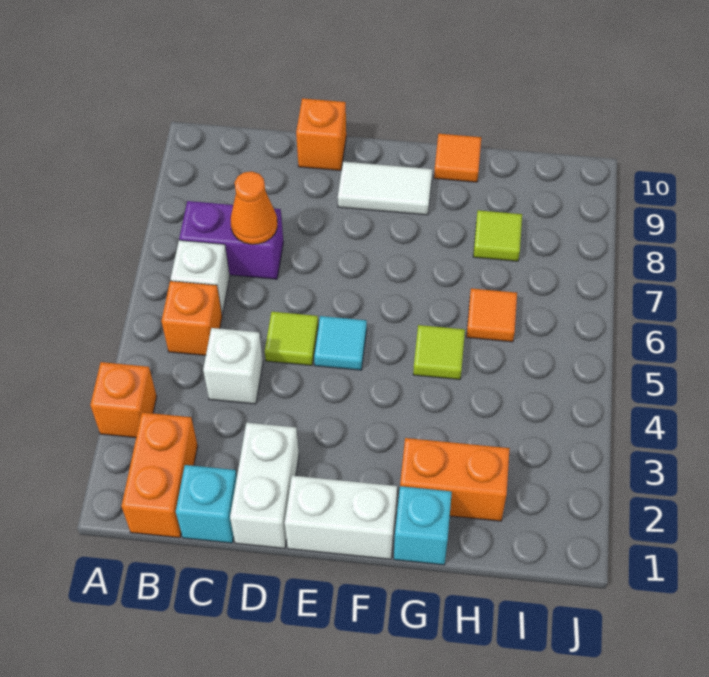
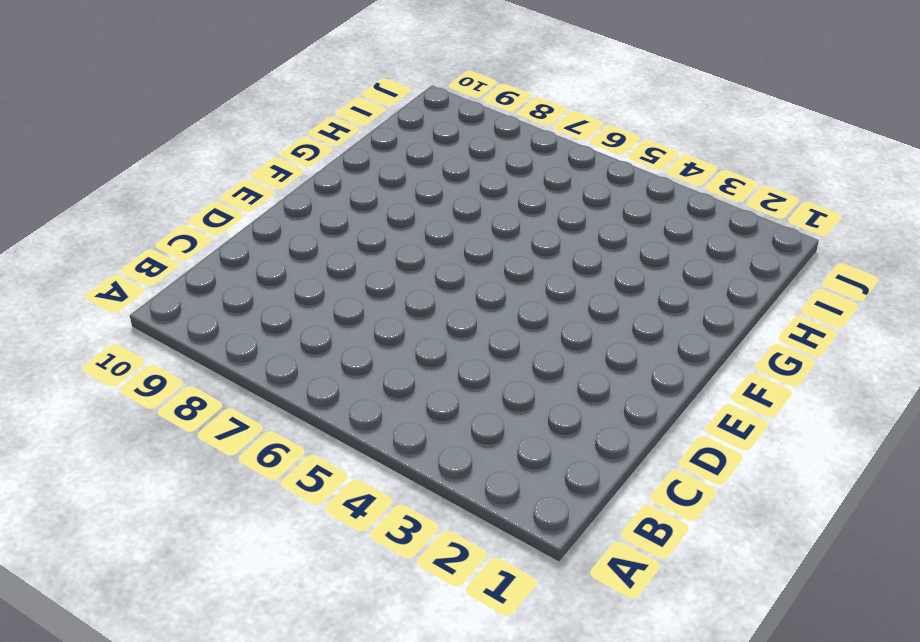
none -> orange 1x1 brick [90,362,157,438]
none -> orange 1x2 brick [122,412,198,538]
none -> orange 1x1 brick [161,281,222,356]

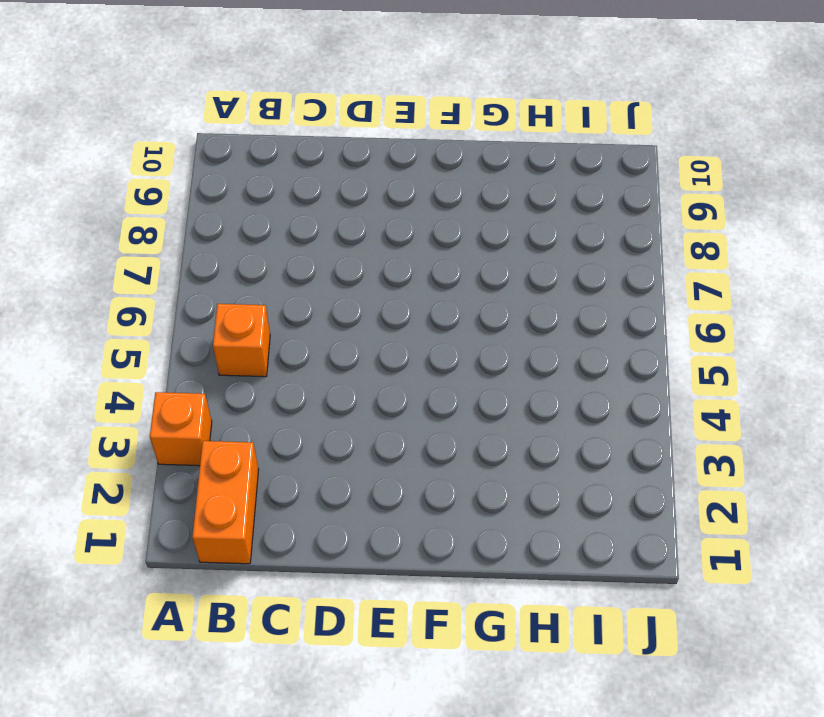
none -> white 1x1 brick [171,240,230,315]
none -> purple 1x2 brick [179,201,283,279]
none -> cyan 1x1 brick [176,465,237,543]

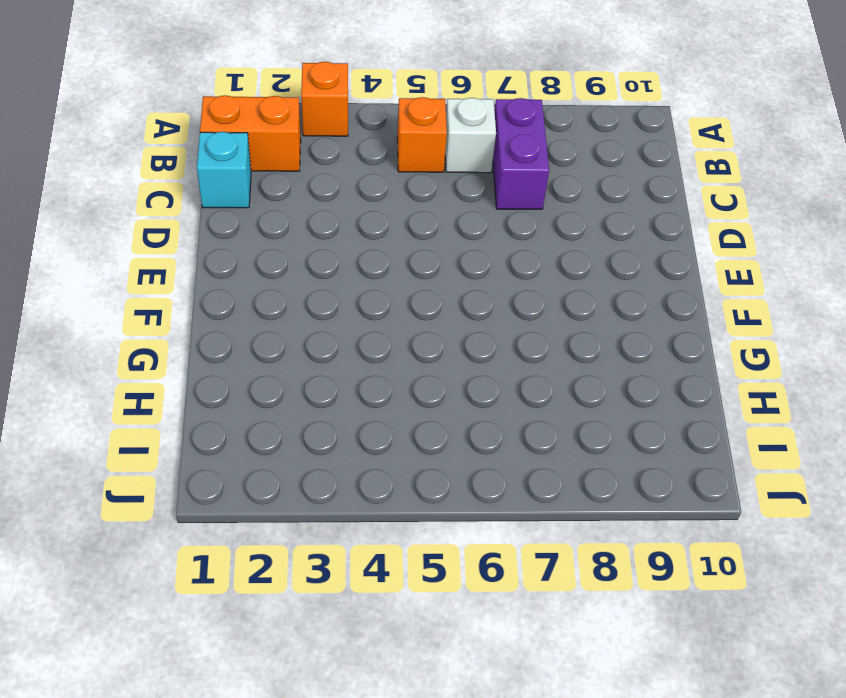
none -> white 1x1 brick [203,328,263,404]
none -> white 1x2 brick [230,423,299,548]
none -> lime 1x1 tile [265,312,318,366]

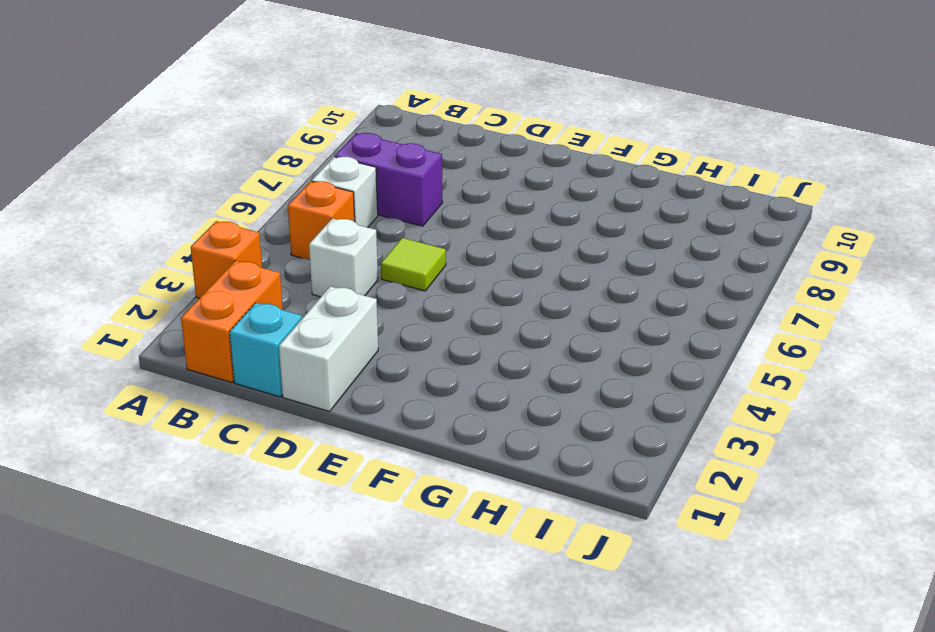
none -> orange 1x1 brick [296,98,346,171]
none -> white 1x2 brick [285,476,397,559]
none -> cyan 1x1 tile [314,316,367,370]

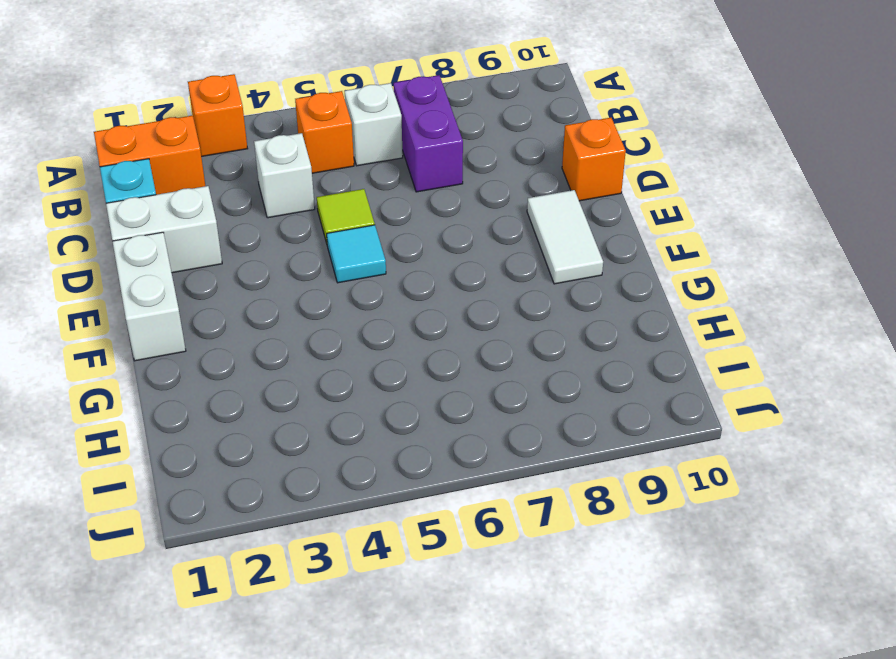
none -> cyan 1x1 brick [394,486,452,565]
none -> orange 1x2 brick [400,438,510,521]
none -> lime 1x1 tile [413,325,465,379]

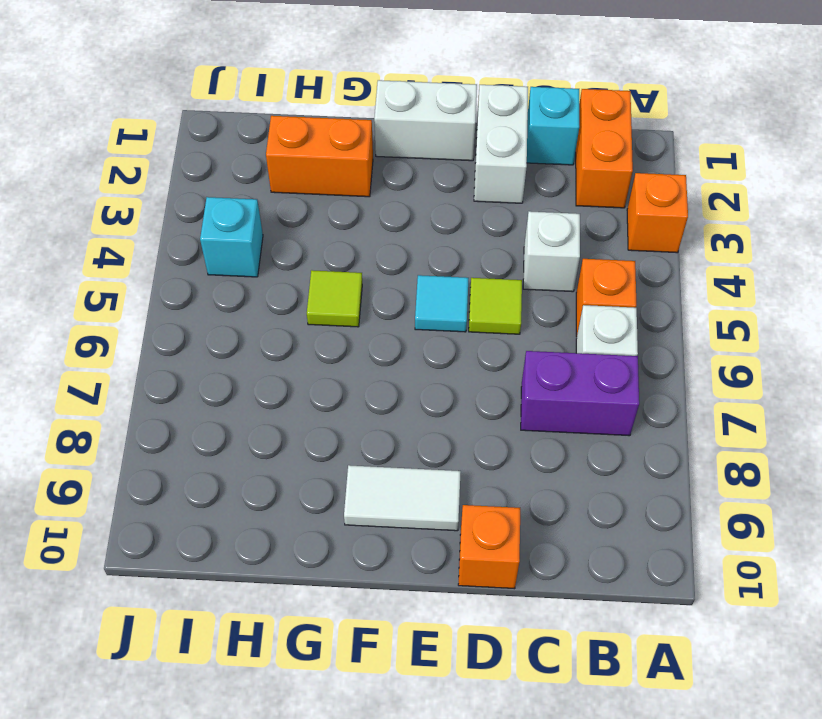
cyan 1x1 brick [200,197,263,277] -> cyan 1x1 brick moved to [394,486,452,565]
none -> orange 1x1 tile [434,134,481,182]
none -> orange 1x1 tile [467,288,517,342]
none -> lime 1x1 tile [473,210,522,261]

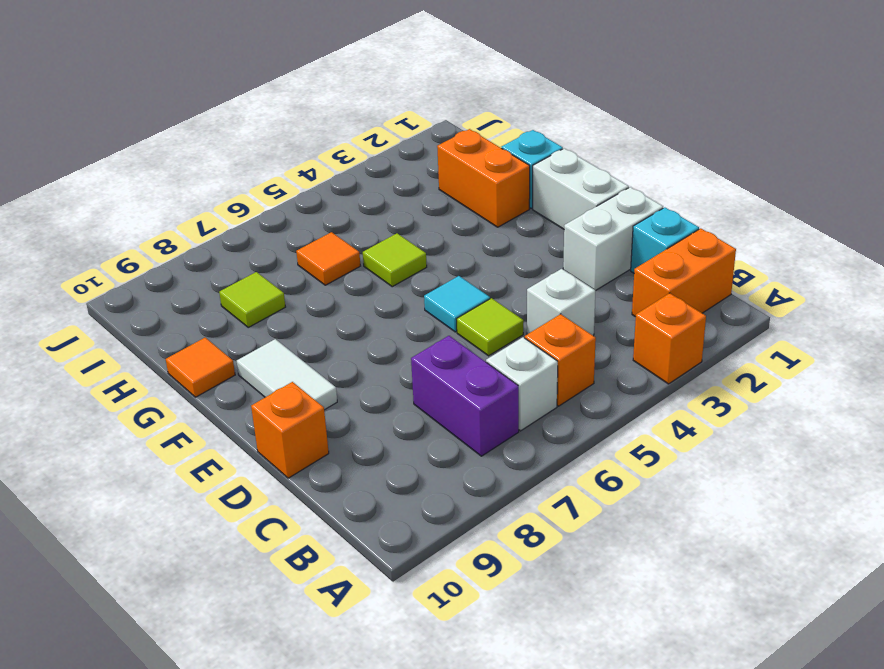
none -> orange 1x1 cone [231,171,277,244]

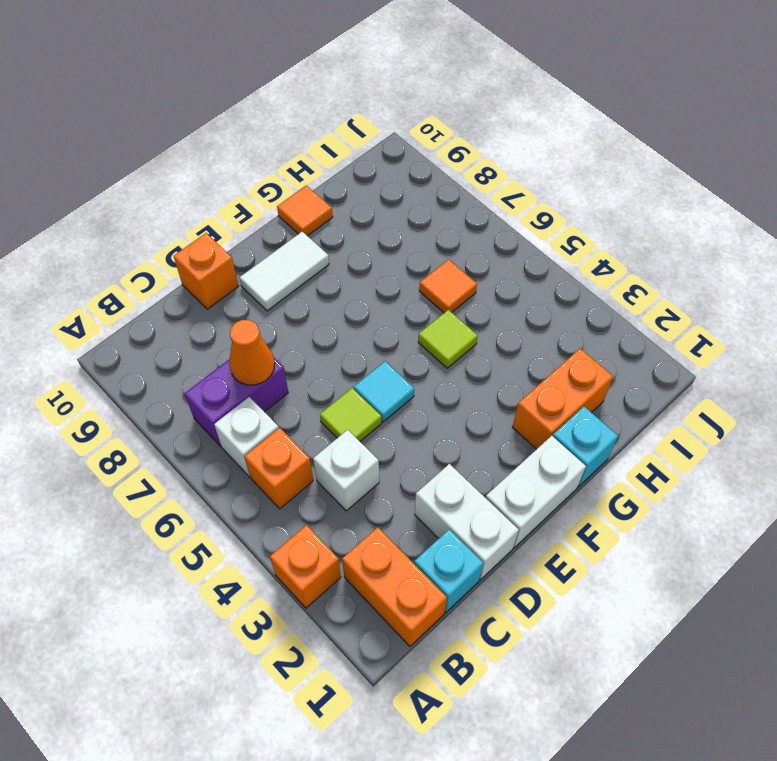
none -> lime 1x1 tile [473,210,522,261]

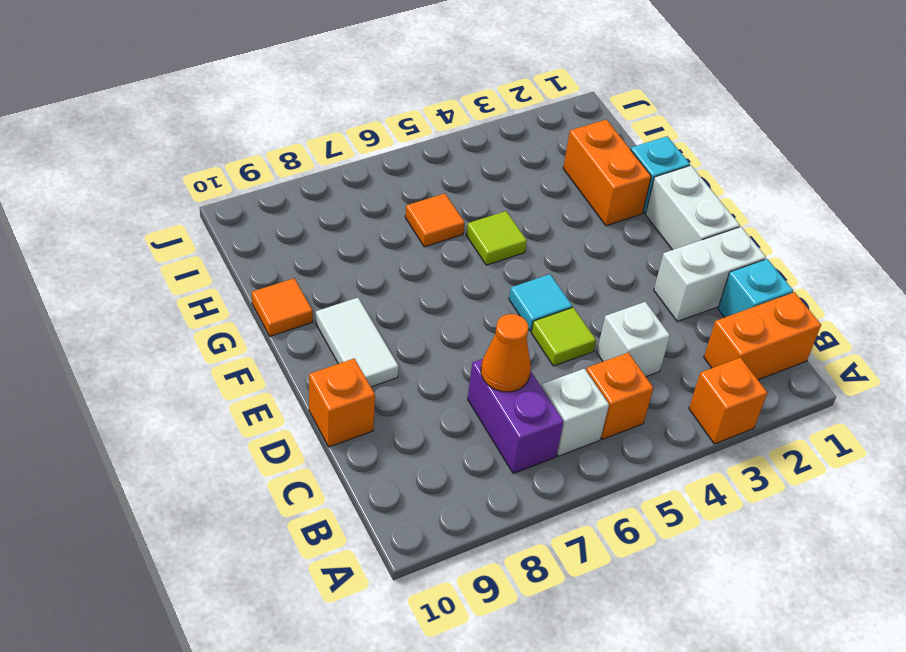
none -> lime 1x1 tile [473,210,522,261]

